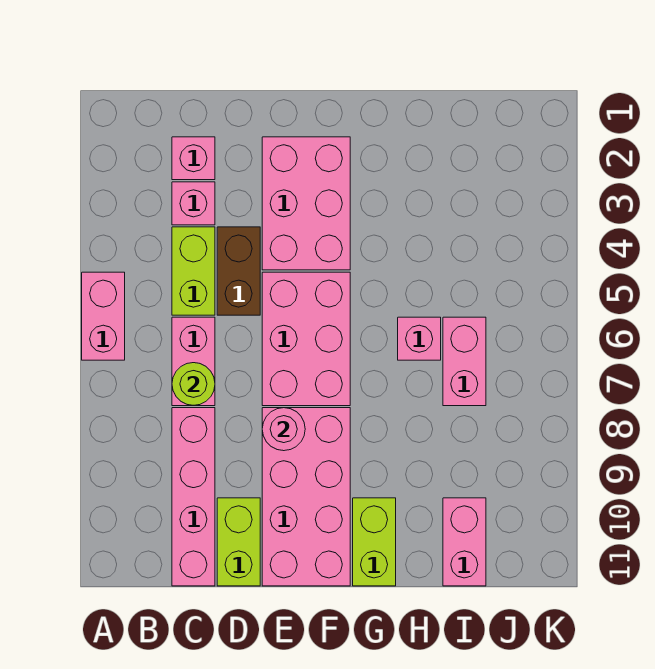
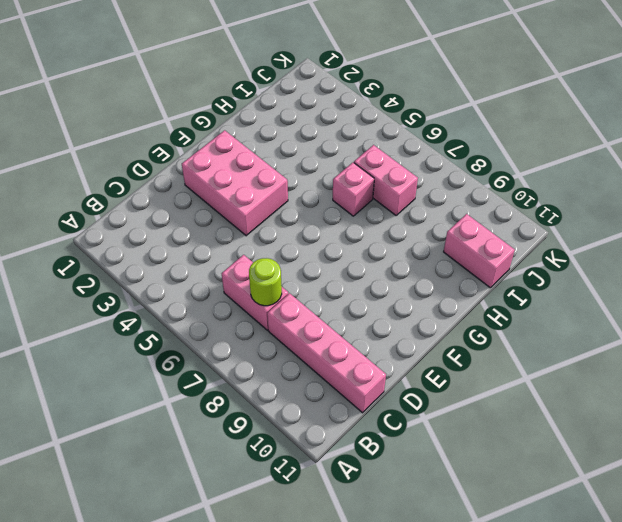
none -> pink 1x2 brick [82,272,125,360]
none -> pink 1x1 brick [172,137,215,180]
none -> pink 1x1 brick [172,182,215,225]

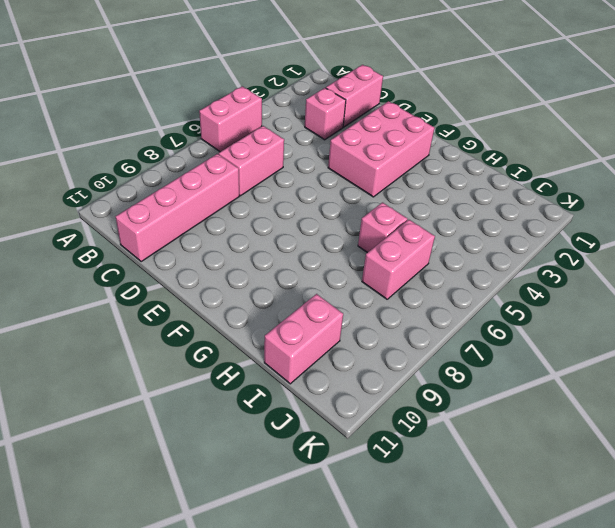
pink 1x2 brick [326,65,383,127] -> pink 1x1 brick [172,137,215,180]
none -> lime 1x2 brick [172,227,215,315]
none -> brown 1x2 brick [217,227,260,315]
none -> lime 1x2 brick [217,498,260,586]

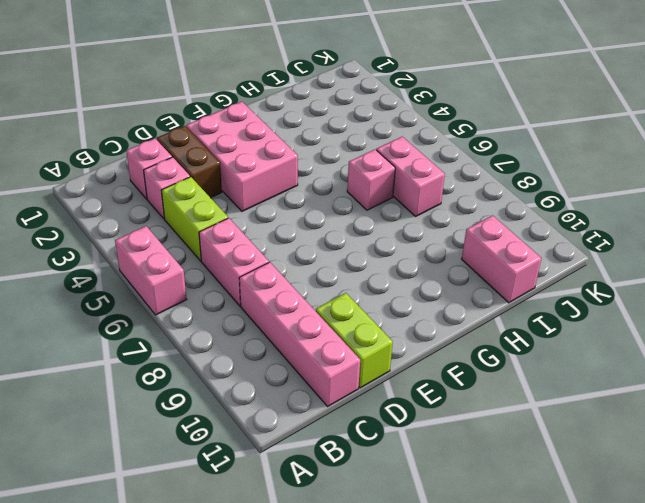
brown 1x2 brick [157,126,222,198] -> brown 1x2 brick moved to [217,227,260,315]
none -> pink 2x3 brick [262,272,350,406]
none -> pink 2x4 brick [262,408,350,586]
none -> lime 1x2 brick [353,498,396,586]

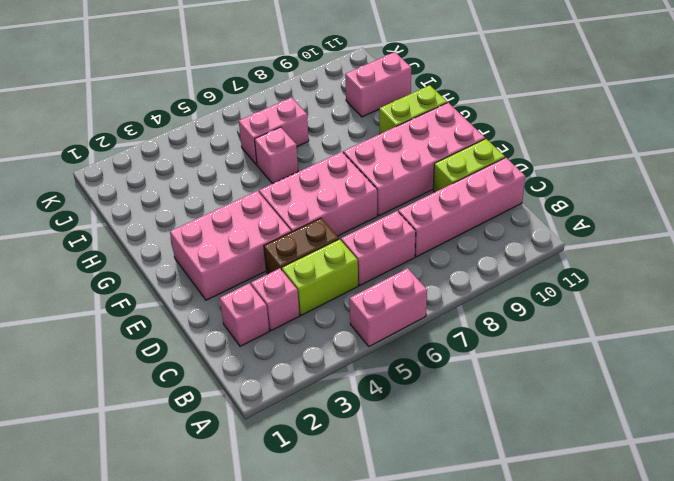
none -> lime 1x1 round brick [172,363,215,405]
none -> pink 1x1 round brick [262,408,305,451]

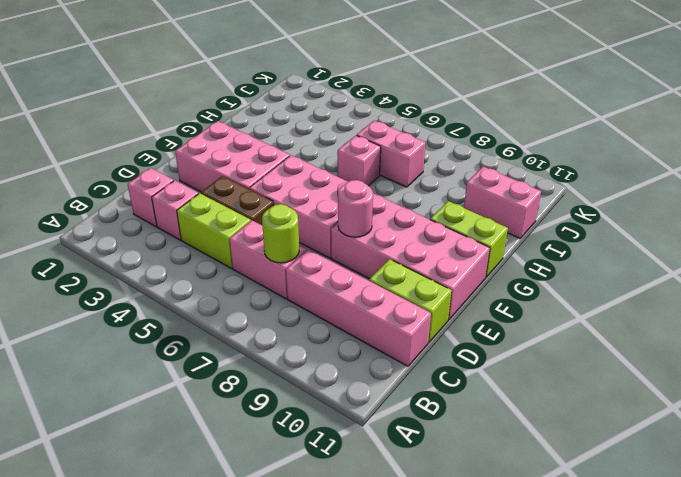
none -> pink 1x2 brick [82,272,125,360]

